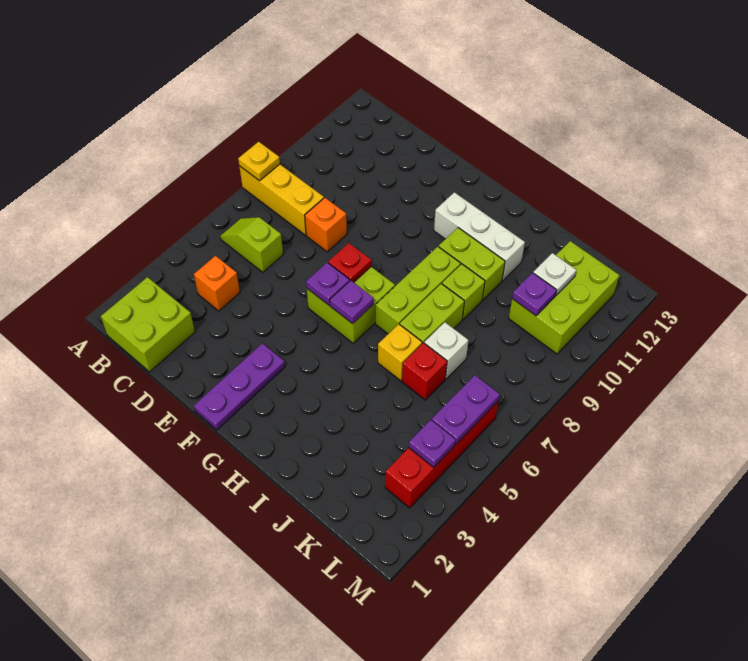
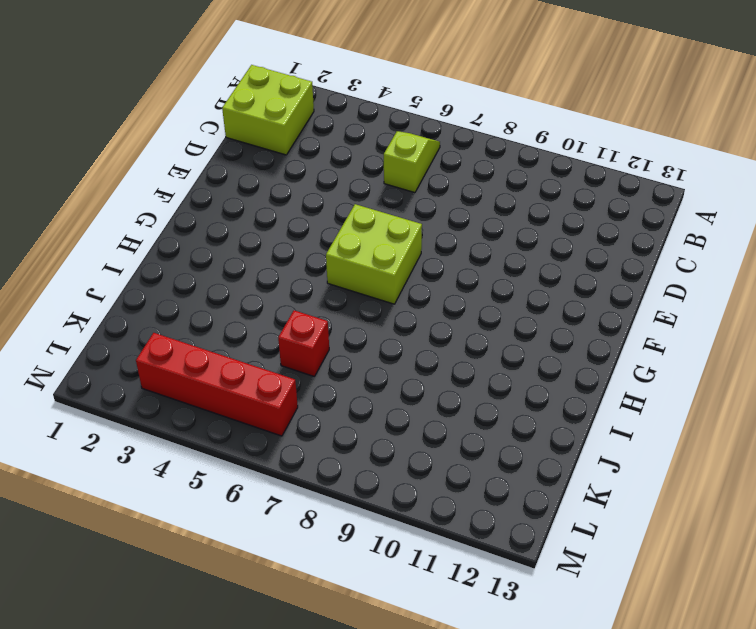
none -> yellow 1x3 brick [239,164,324,235]
none -> orange 1x1 brick [194,256,240,311]
none -> orange 1x1 brick [305,198,347,252]

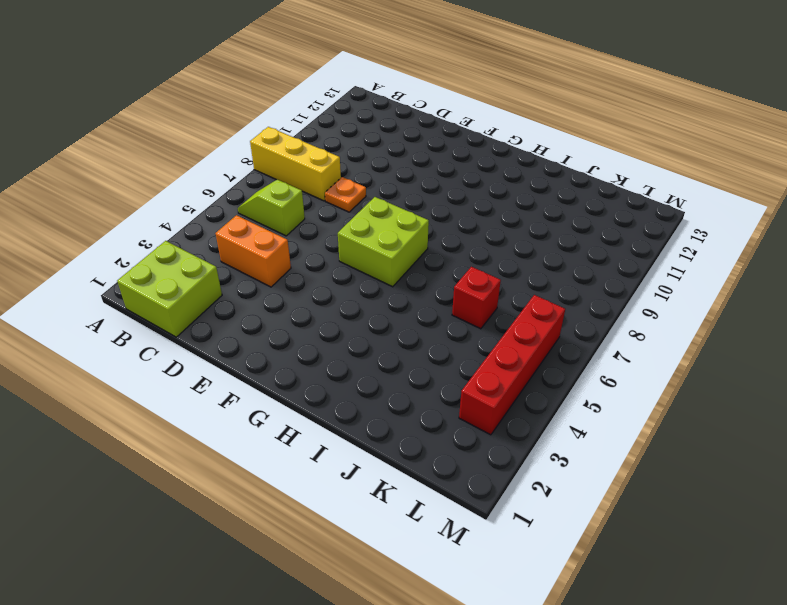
orange 1x2 brick [216,215,291,287] -> orange 1x1 brick [194,256,240,311]
orange 1x1 plate [325,177,366,212] -> orange 1x1 brick [305,198,347,252]
none -> purple 1x3 plate [194,343,285,430]
none -> white 1x3 brick [434,192,525,280]
none -> lime 1x3 brick [376,247,461,334]

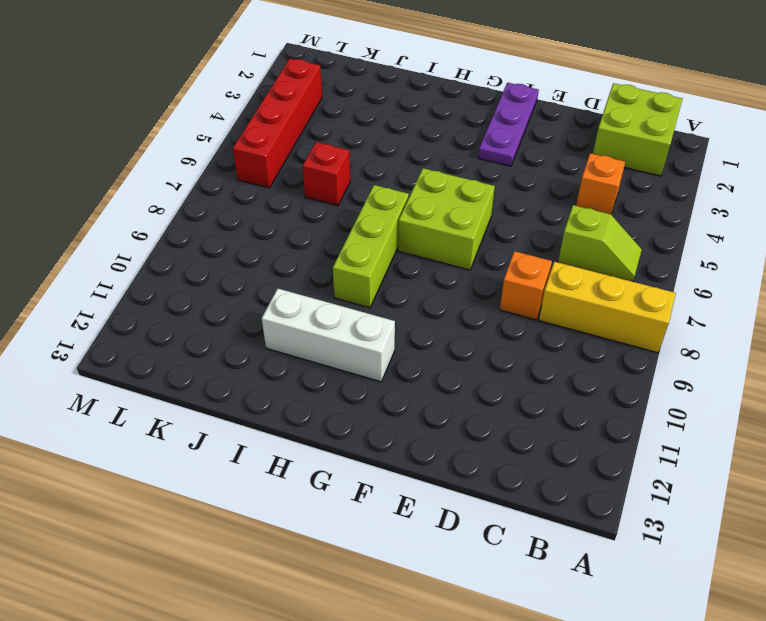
none -> lime 1x2 brick [439,228,505,300]
none -> yellow 1x1 brick [378,324,422,381]
none -> lime 1x2 brick [400,284,464,344]

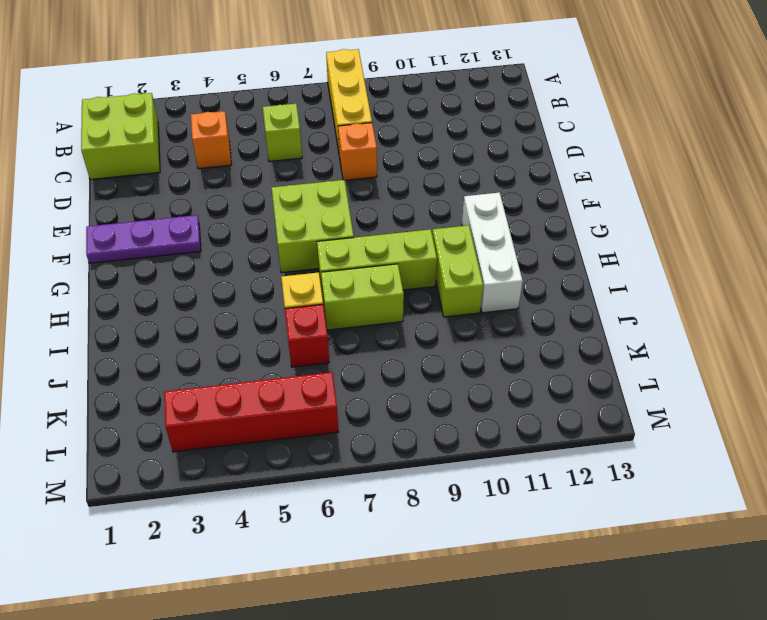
none -> lime 1x1 brick [442,264,485,319]
none -> white 1x1 brick [424,322,468,379]
none -> lime 2x3 brick [509,241,619,354]

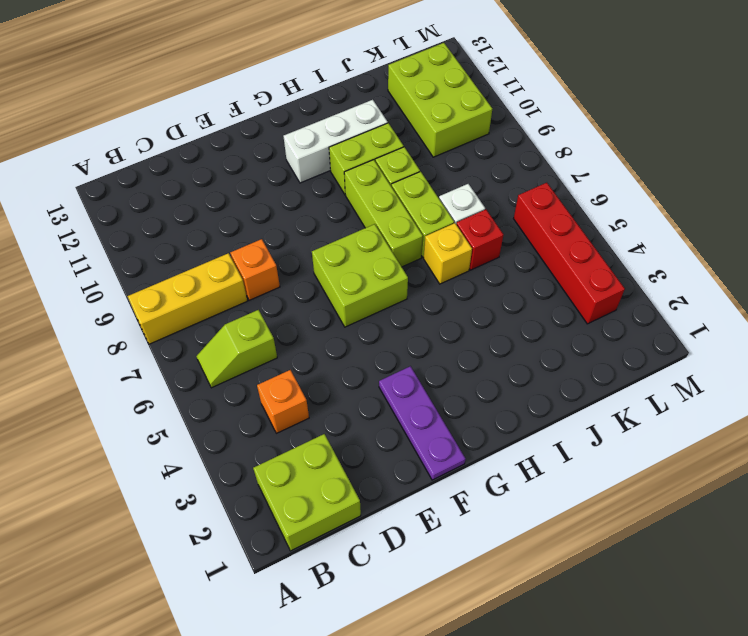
none -> yellow 1x1 plate [238,142,280,181]
none -> purple 1x1 plate [306,263,350,305]
none -> red 1x1 plate [328,243,371,282]

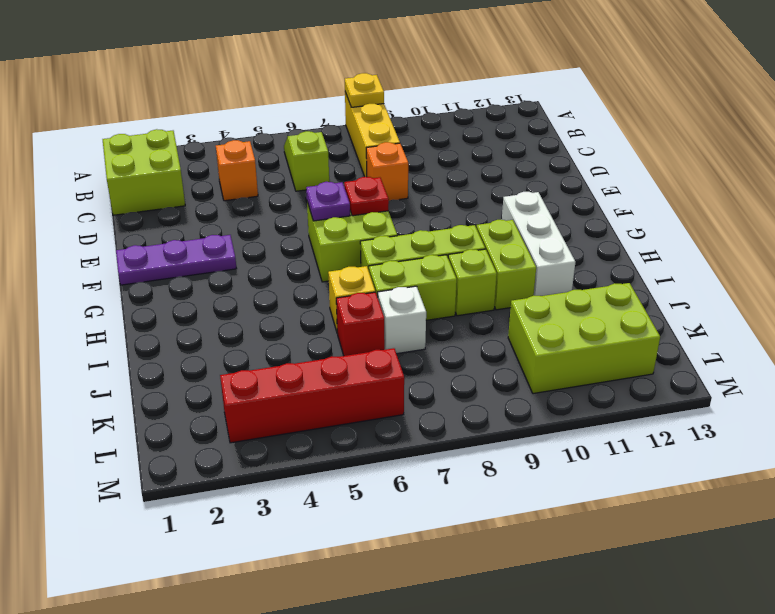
none -> purple 1x1 plate [330,280,374,324]
none -> purple 1x1 plate [512,273,557,316]
none -> white 1x1 plate [533,253,576,295]

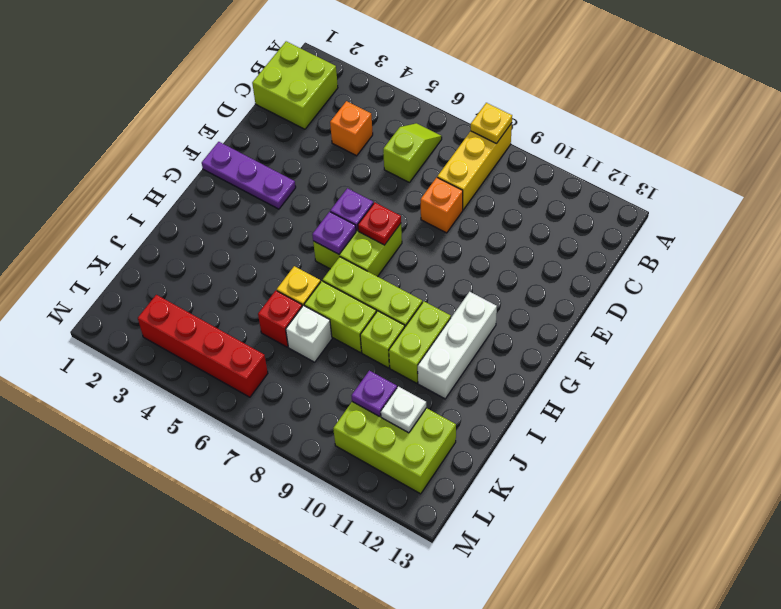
none -> purple 1x1 plate [409,420,456,468]
none -> purple 1x2 plate [432,375,500,444]

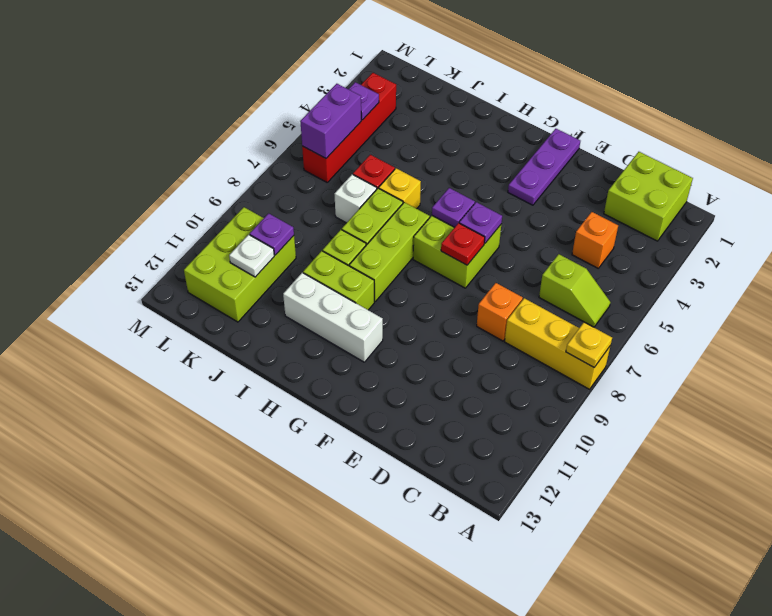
purple 1x2 brick [300,84,361,158] -> purple 1x2 plate [432,375,500,444]

